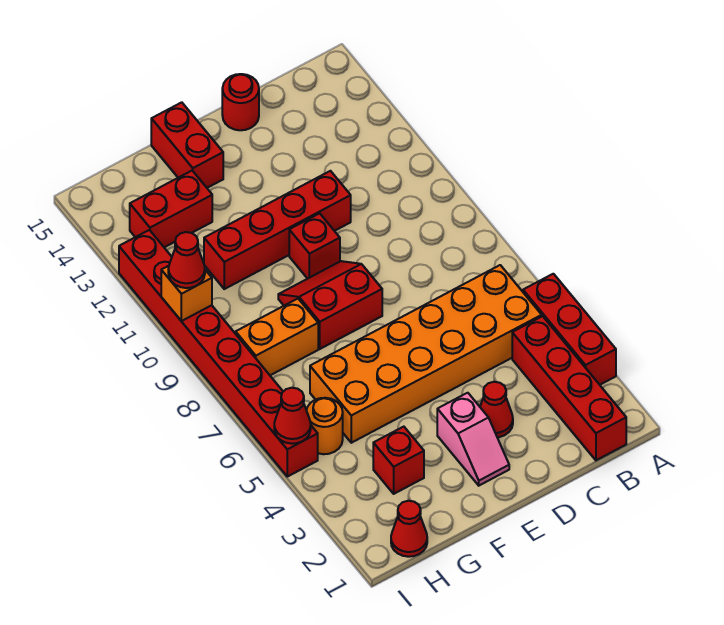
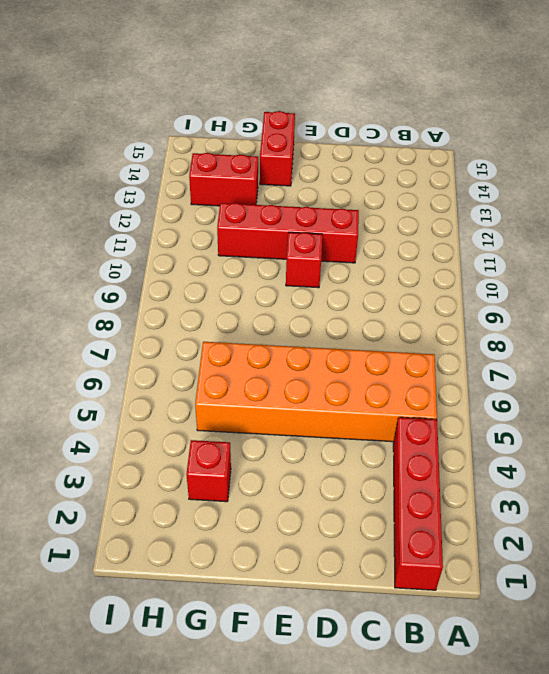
none -> red 1x3 brick [523,274,616,385]
none -> red 1x1 cone [480,382,513,437]
none -> red 1x1 round brick [222,74,259,130]

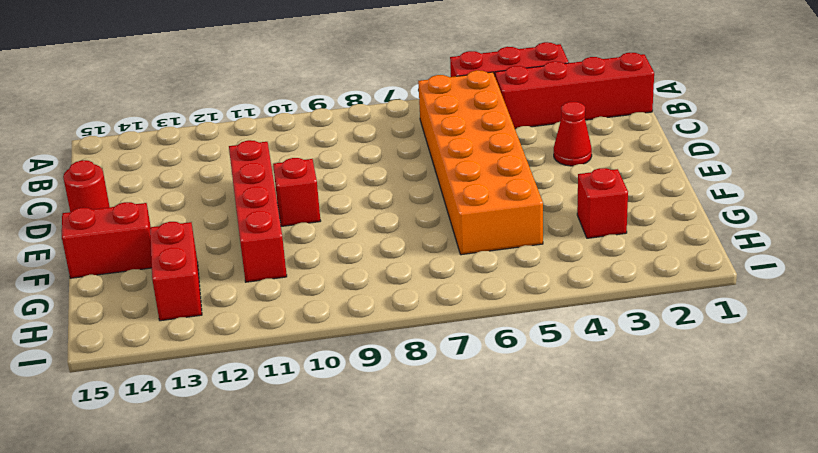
none -> pink 1x2 slope [437,393,509,486]
none -> red 2x2 slope [278,261,382,349]
none -> orange 1x2 brick [236,299,318,375]

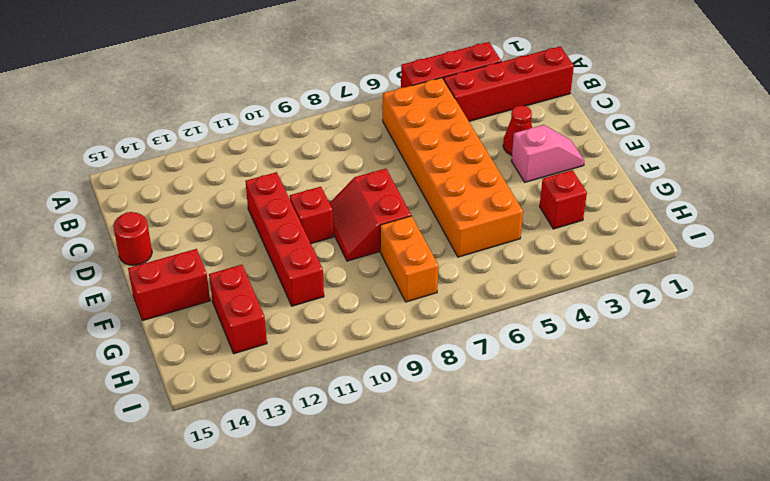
none -> red 1x1 cone [391,501,427,557]
none -> orange 1x1 round brick [307,398,343,454]
none -> red 1x8 brick [119,230,318,477]

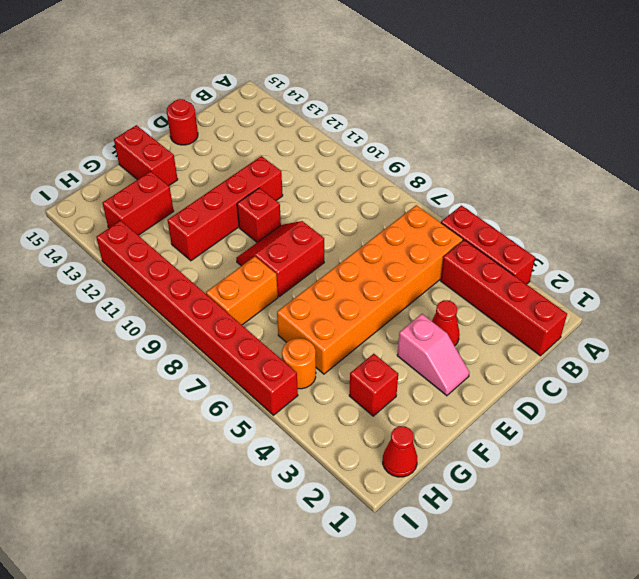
none -> red 1x1 cone [274,388,311,444]
none -> orange 1x1 brick [161,266,212,321]
none -> red 1x1 cone [168,232,205,288]

